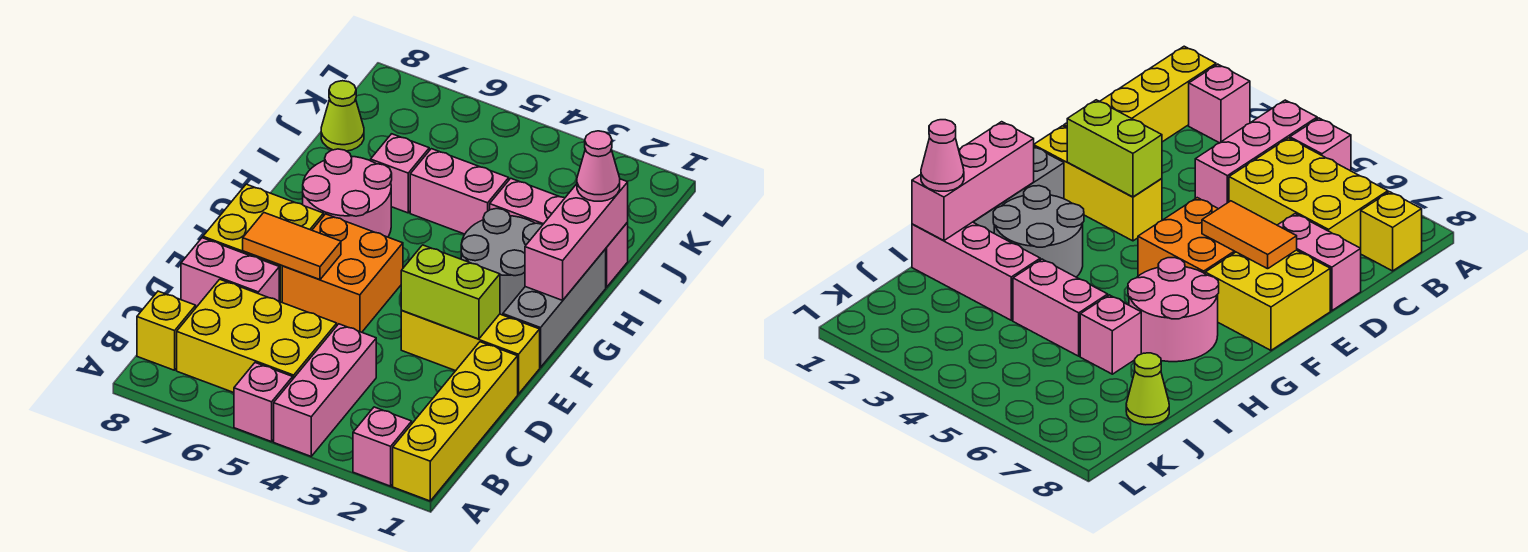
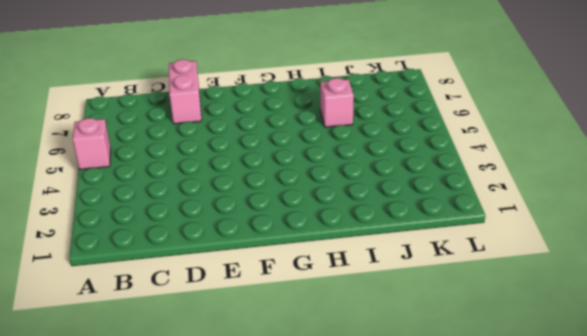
none -> yellow 1x4 brick [393,342,518,501]
none -> pink 1x1 brick [353,407,412,486]
none -> pink 1x3 brick [274,324,376,456]

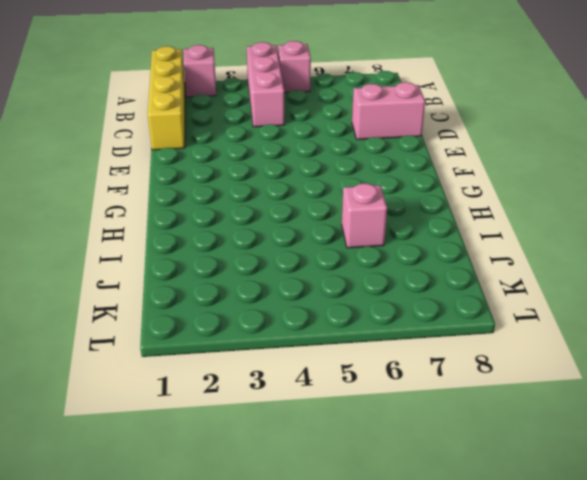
none -> yellow 2x3 brick [177,279,337,393]
none -> yellow 1x1 brick [137,291,196,370]
none -> yellow 1x3 brick [401,311,540,394]

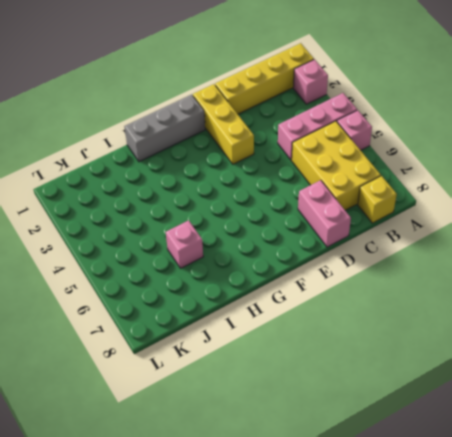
none -> orange 2x2 brick [282,214,403,332]
none -> yellow 2x2 brick [203,184,324,302]
none -> grey 2x2 round brick [461,208,543,315]

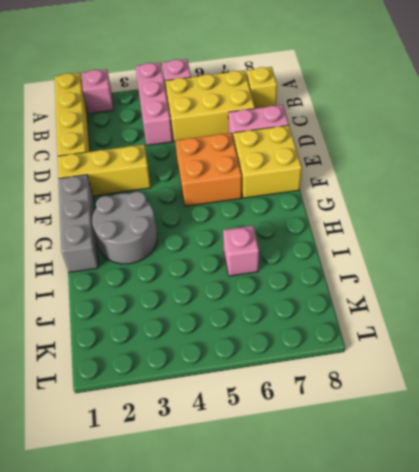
none -> pink 2x2 round brick [303,149,392,237]
none -> pink 1x3 brick [490,178,628,287]
none -> pink 1x2 brick [410,149,509,234]

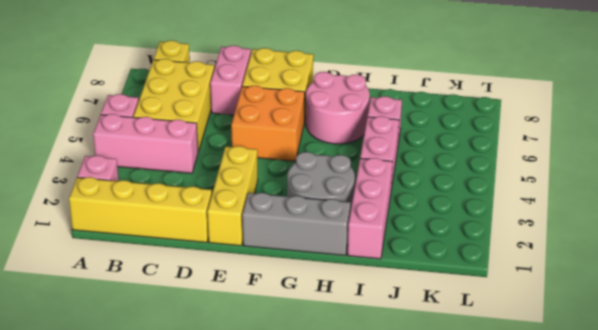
none -> lime 1x1 cone [321,81,364,151]
none -> lime 1x2 brick [401,245,500,339]
none -> orange 1x2 tile [243,213,341,280]

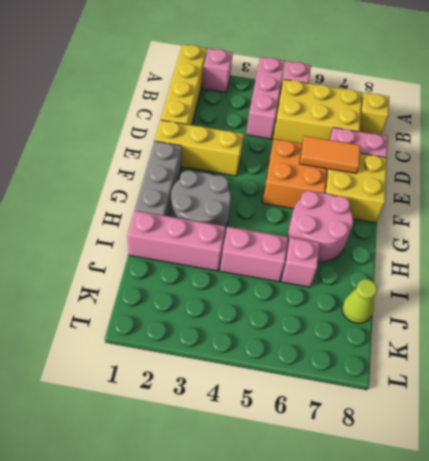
none -> lime 1x2 brick [401,245,500,339]
none -> pink 1x3 brick [525,179,628,300]
none -> pink 1x1 cone [577,131,620,201]

